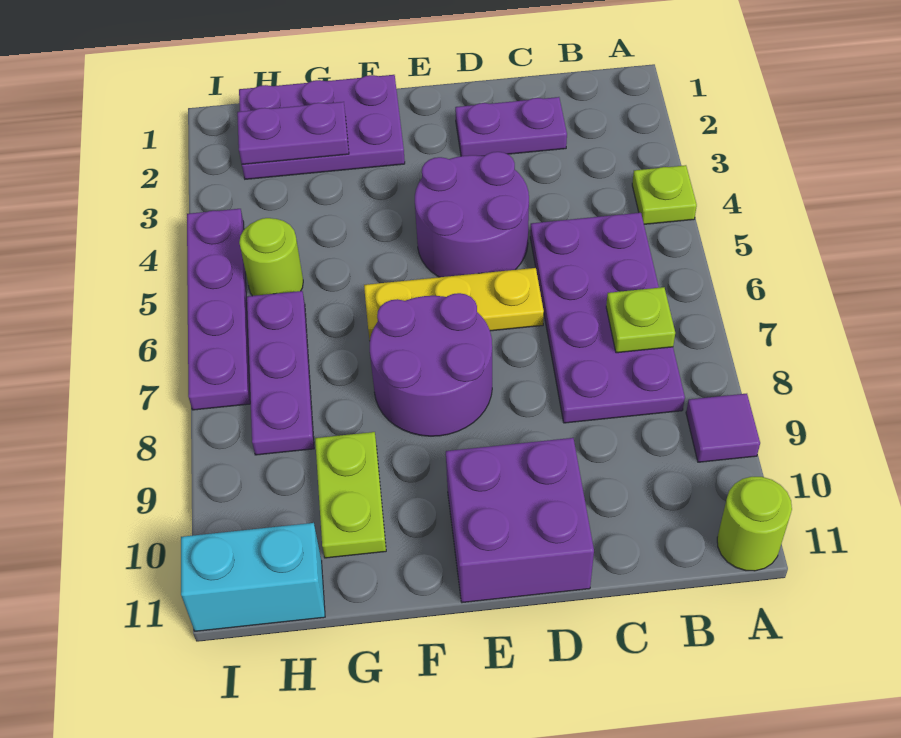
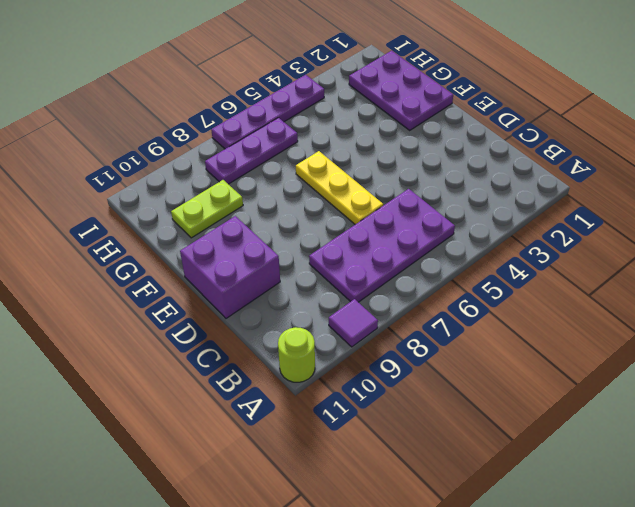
none -> lime 1x1 plate [632,165,697,224]
none -> purple 1x2 plate [455,97,567,156]
none -> purple 2x2 round brick [415,152,529,277]

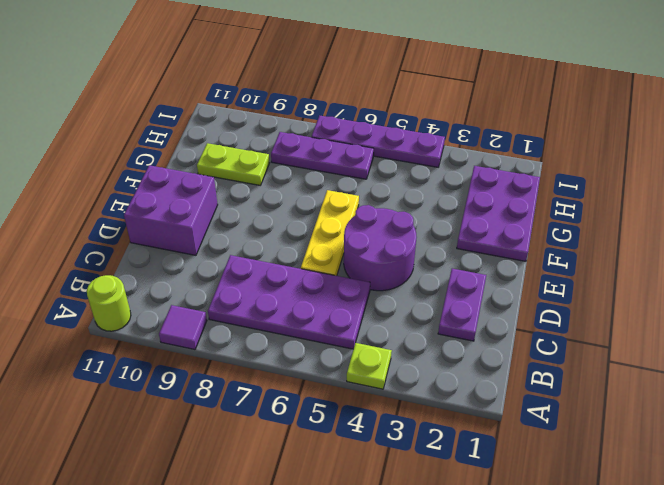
none -> purple 2x2 round brick [370,293,492,436]
none -> lime 1x1 round brick [239,218,303,296]
none -> cyan 1x2 brick [181,523,325,631]

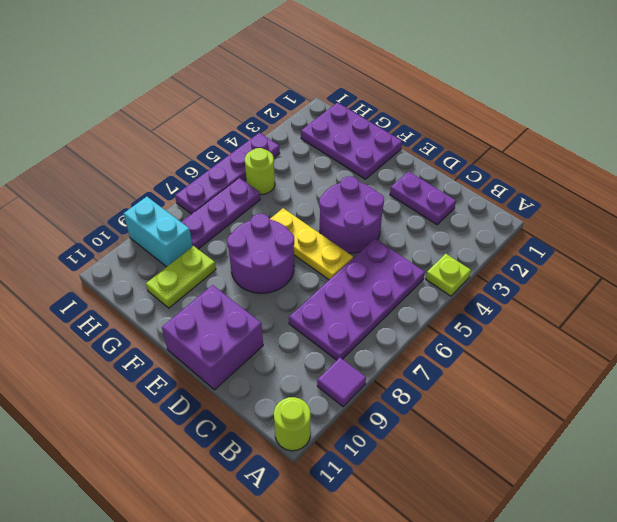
cyan 1x2 brick [124,197,193,267] -> cyan 1x2 brick moved to [181,523,325,631]
none -> lime 1x1 plate [606,287,675,353]
none -> purple 1x2 plate [237,102,349,164]

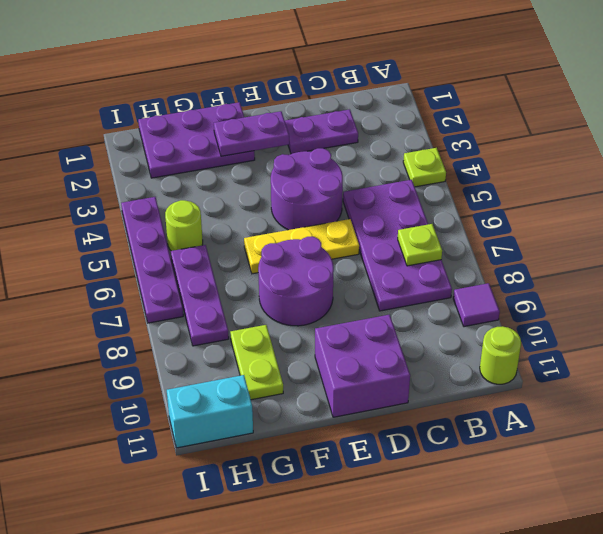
purple 1x2 plate [214,111,289,156] -> purple 1x2 plate moved to [237,102,349,164]

